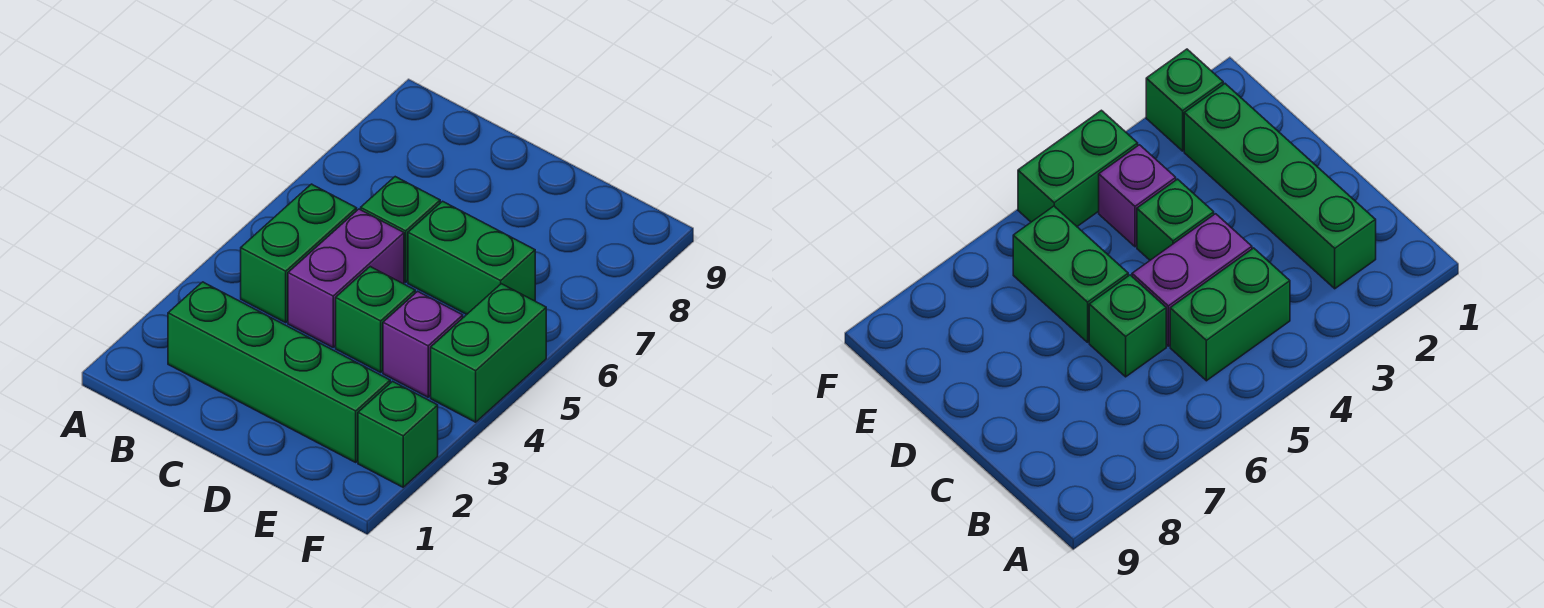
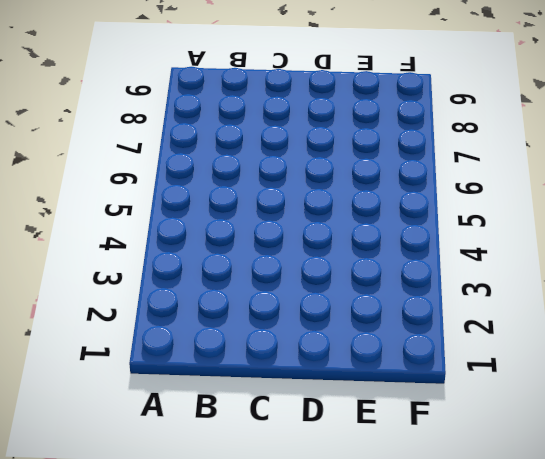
none -> green 1x4 brick [168,282,390,462]
none -> green 1x2 brick [241,184,357,323]

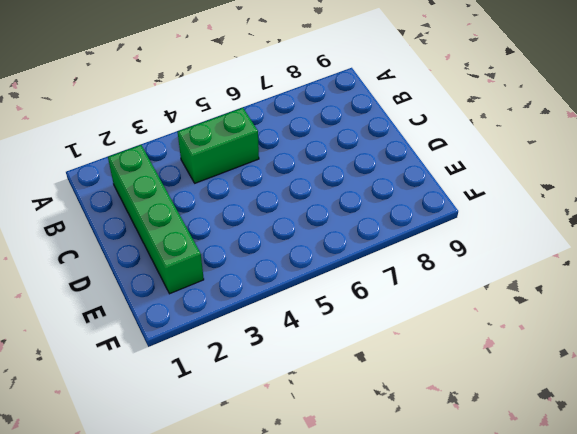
none -> purple 1x2 brick [288,209,404,347]
none -> green 1x1 brick [361,177,440,282]

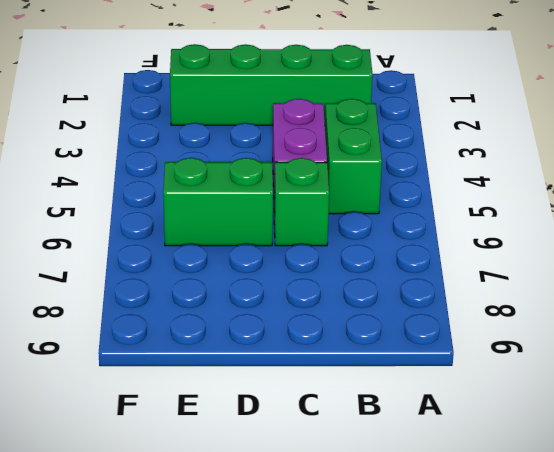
none -> green 1x1 brick [336,267,415,372]
none -> purple 1x1 brick [383,291,463,397]

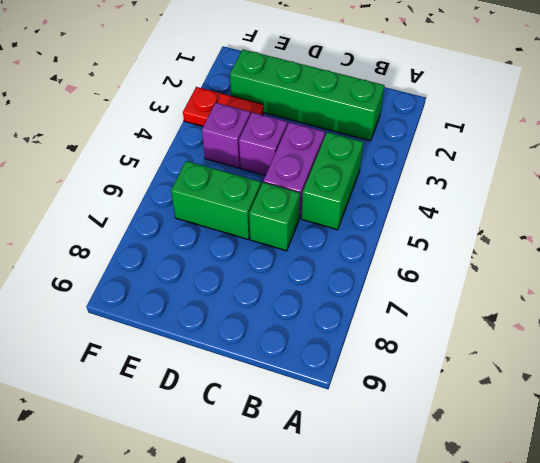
purple 1x1 brick [239,112,287,176] -> green 1x1 brick [336,267,415,372]
red 1x2 plate [183,87,264,126] -> none
none -> green 1x1 brick [358,381,438,487]
none -> green 1x2 brick [431,284,546,422]

